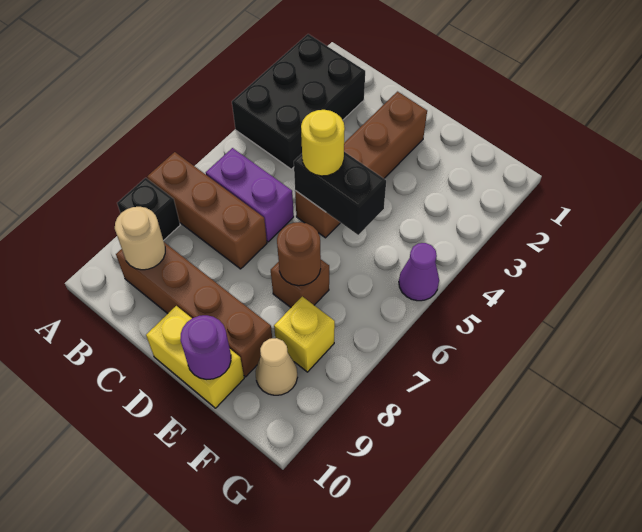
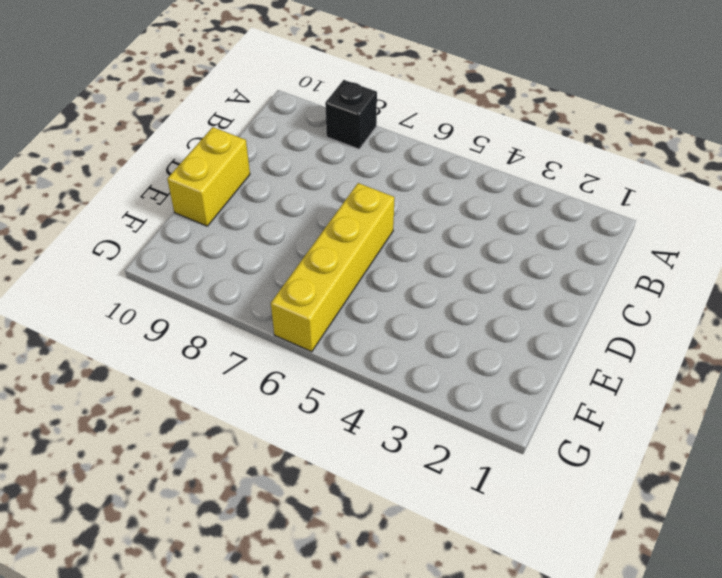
yellow 1x4 brick [271,183,394,352] -> none
none -> black 2x3 brick [232,34,365,169]
none -> brown 1x3 brick [147,152,267,269]
none -> purple 1x2 brick [206,148,294,242]

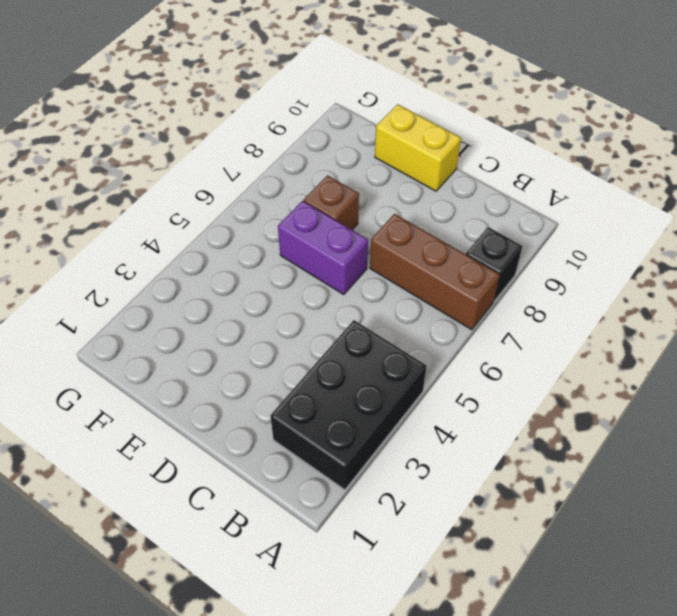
purple 1x2 brick [278,201,368,294] -> purple 1x2 brick moved to [206,148,294,242]
none -> brown 1x4 brick [116,242,272,377]
none -> brown 1x4 brick [295,92,427,238]
none -> yellow 1x1 brick [274,296,335,372]

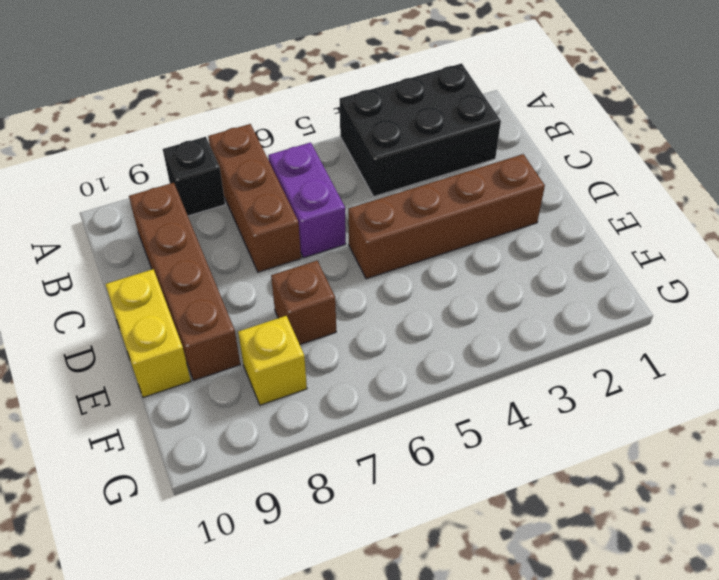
none -> tan 1x1 cone [255,338,297,395]
none -> purple 1x1 cone [399,243,439,301]
none -> tan 1x1 round brick [115,207,165,270]

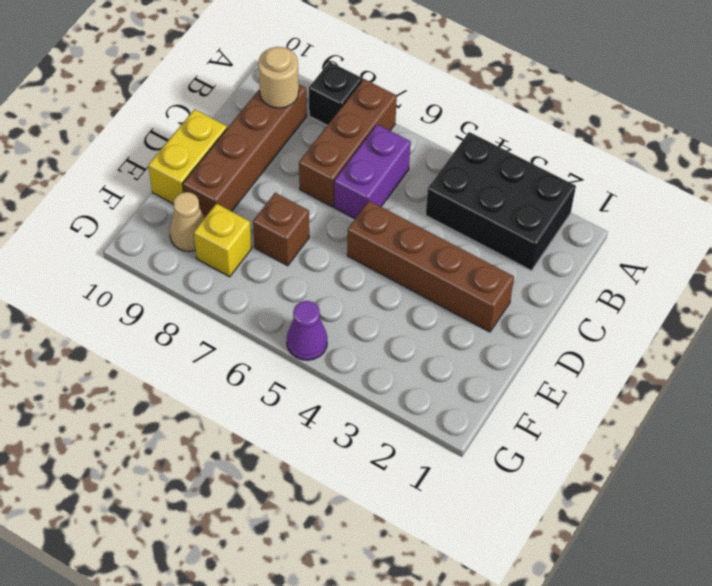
none -> black 1x2 brick [294,152,386,235]
none -> brown 1x1 round brick [277,222,321,286]
none -> purple 1x1 round brick [181,315,231,379]

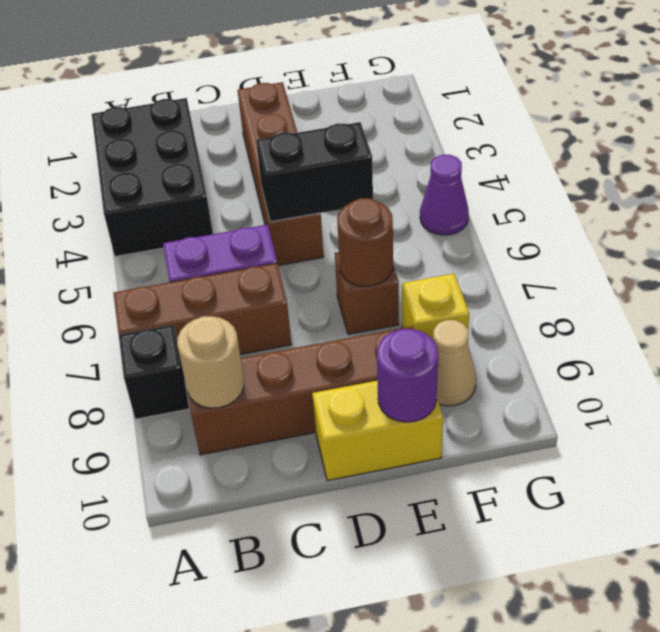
none -> yellow 1x1 round brick [301,110,345,176]

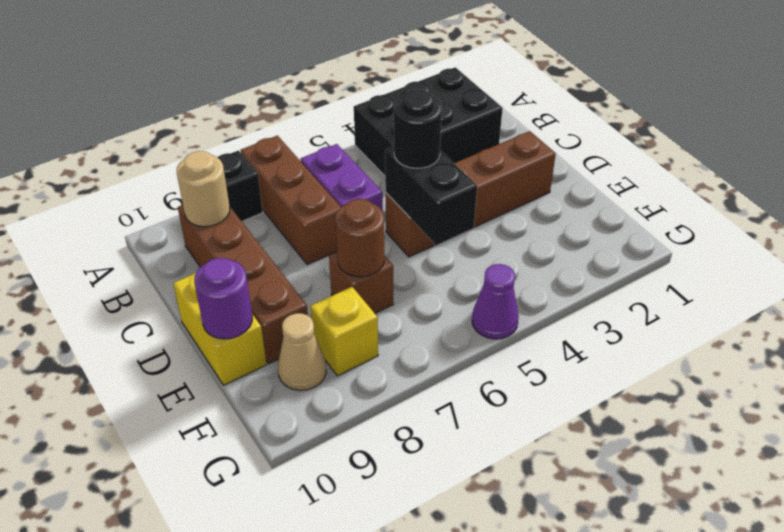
black 1x1 round brick [394,90,442,168] -> yellow 1x1 round brick [301,110,345,176]

